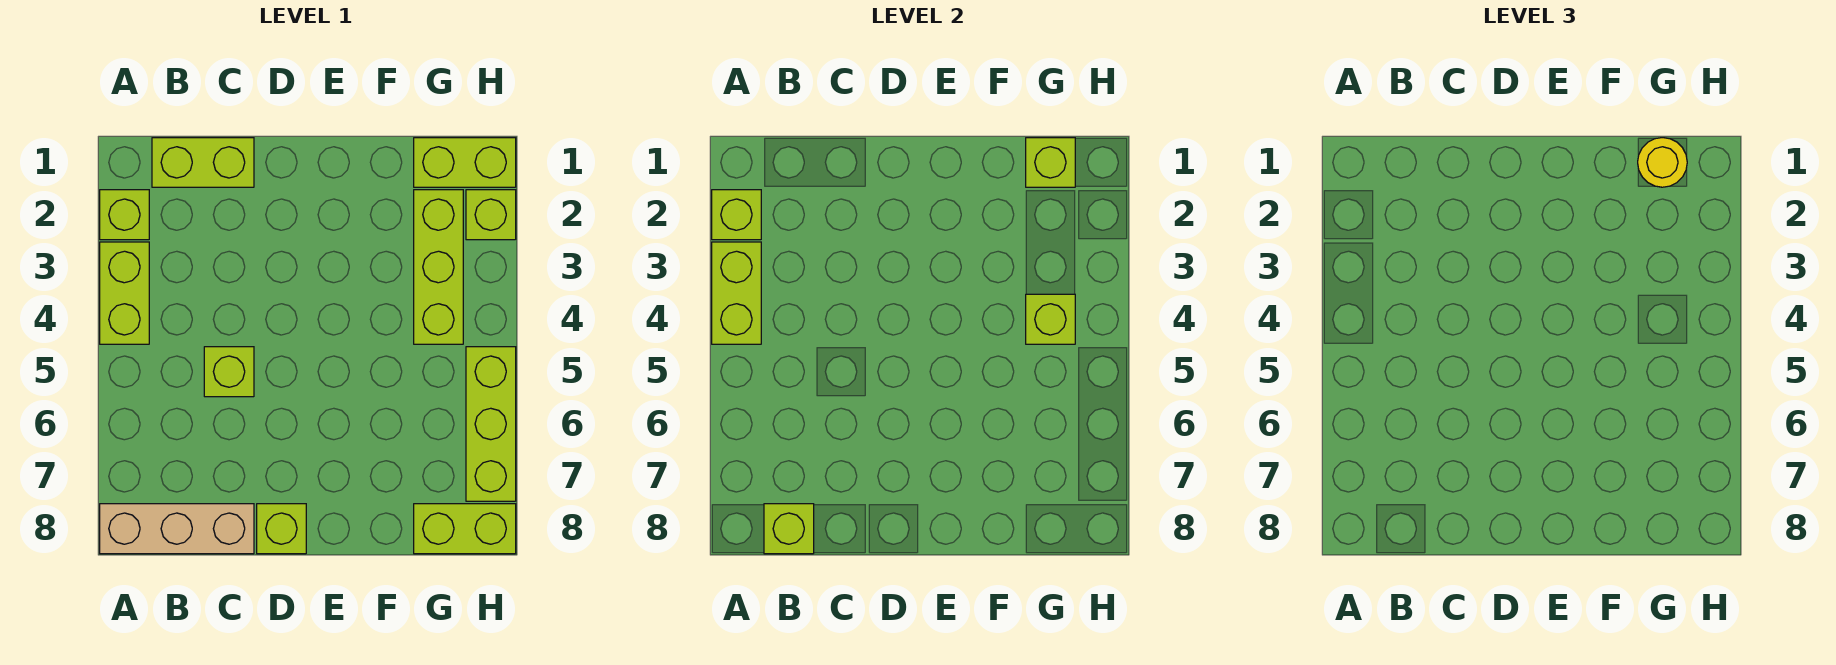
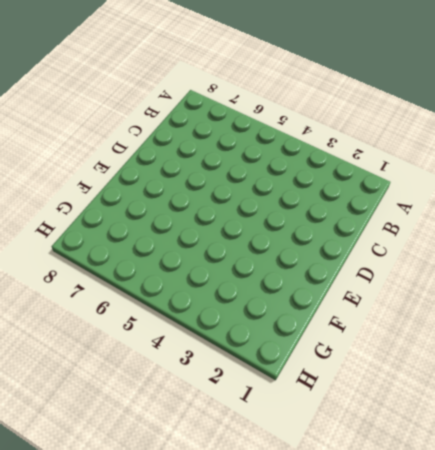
none -> lime 1x1 brick [100,190,149,240]
none -> lime 1x2 brick [100,242,149,344]
none -> tan 1x3 brick [100,504,254,554]

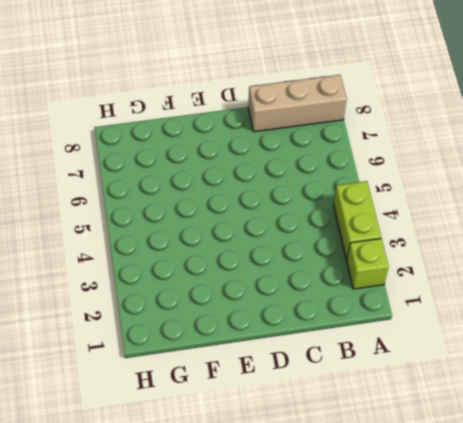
none -> lime 1x2 brick [152,138,254,187]
none -> lime 1x1 brick [204,347,254,397]
none -> lime 1x1 brick [257,504,306,554]

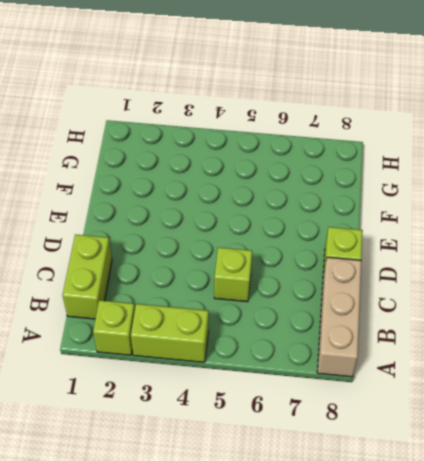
none -> lime 1x2 brick [414,138,516,187]
none -> lime 1x3 brick [414,190,463,344]
none -> lime 1x2 brick [414,504,516,554]

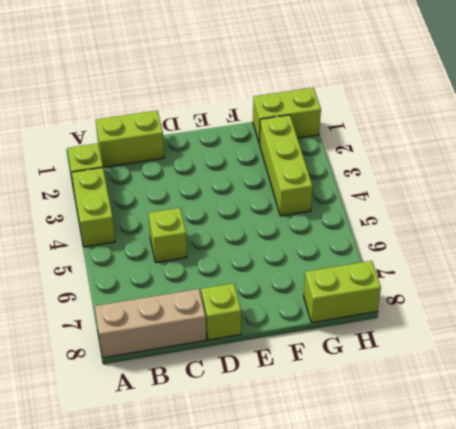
none -> lime 1x1 brick [466,190,516,240]
none -> lime 1x3 brick [466,347,516,501]
none -> lime 1x1 brick [712,190,761,240]

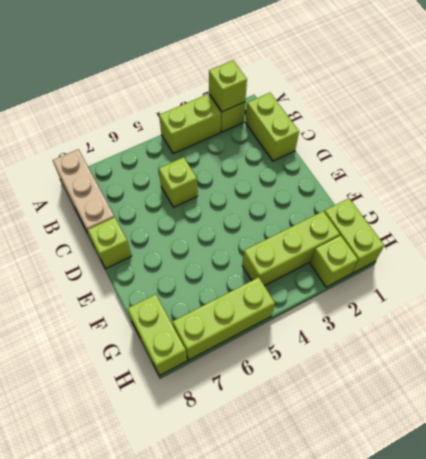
none -> lime 1x2 brick [712,242,761,344]
none -> lime 1x1 brick [764,504,814,554]
none -> lime 1x1 brick [1026,138,1075,187]

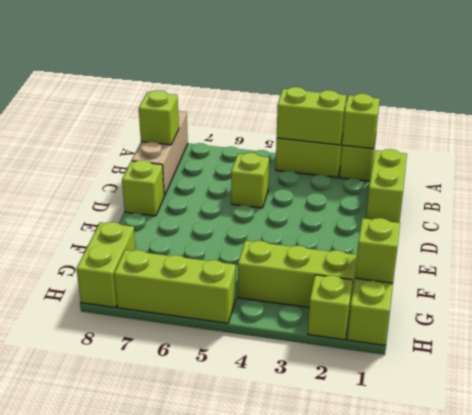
none -> lime 1x1 brick [1026,294,1075,344]
none -> yellow 1x1 round brick [1638,138,1687,187]

